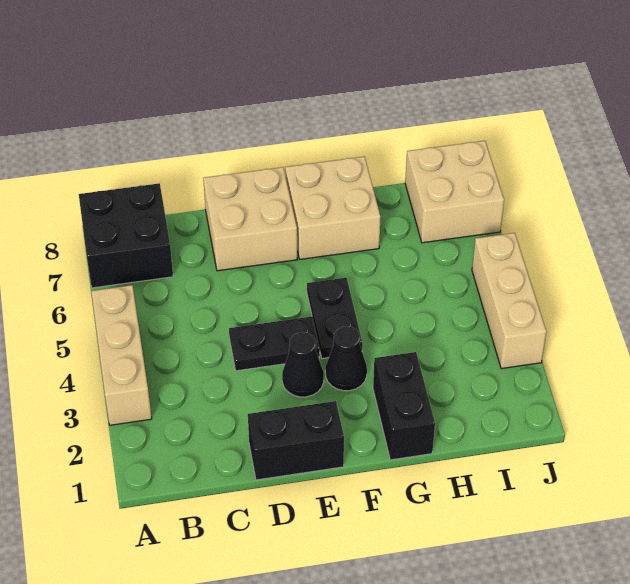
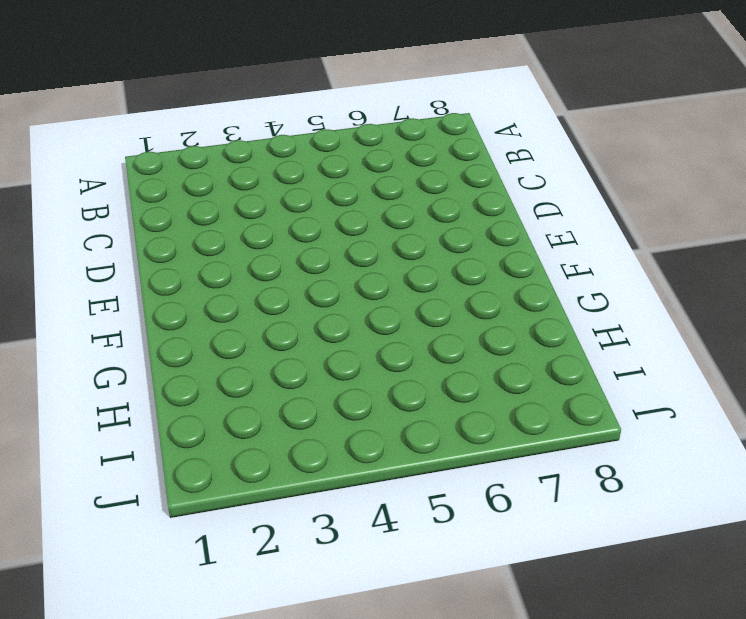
none -> tan 1x3 brick [91,285,152,425]
none -> black 2x2 brick [79,183,173,288]
none -> black 1x2 brick [248,401,344,480]

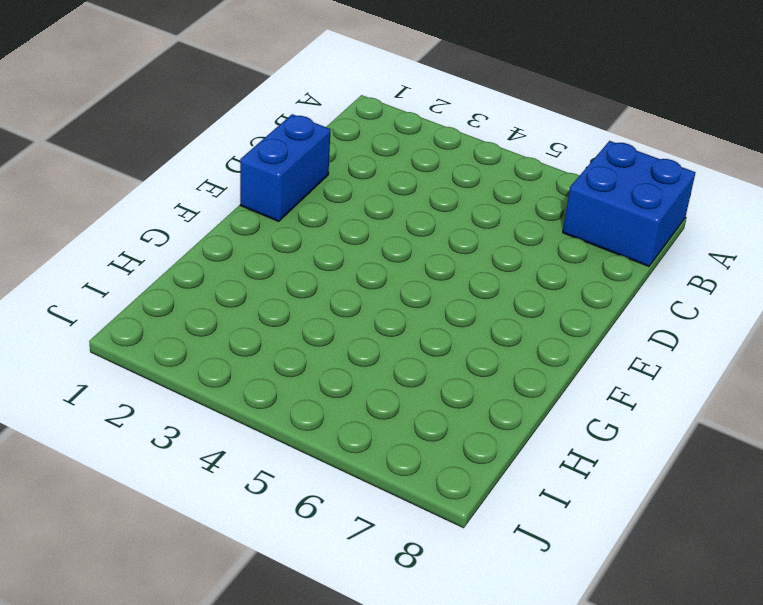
blue 2x2 brick [563,141,695,266] -> black 2x2 brick [79,183,173,288]
blue 1x2 brick [240,114,331,221] -> black 1x2 brick [248,401,344,480]
none -> tan 1x3 brick [91,285,152,425]
none -> black 1x2 plate [229,316,320,371]
none -> tan 2x2 brick [203,167,297,271]

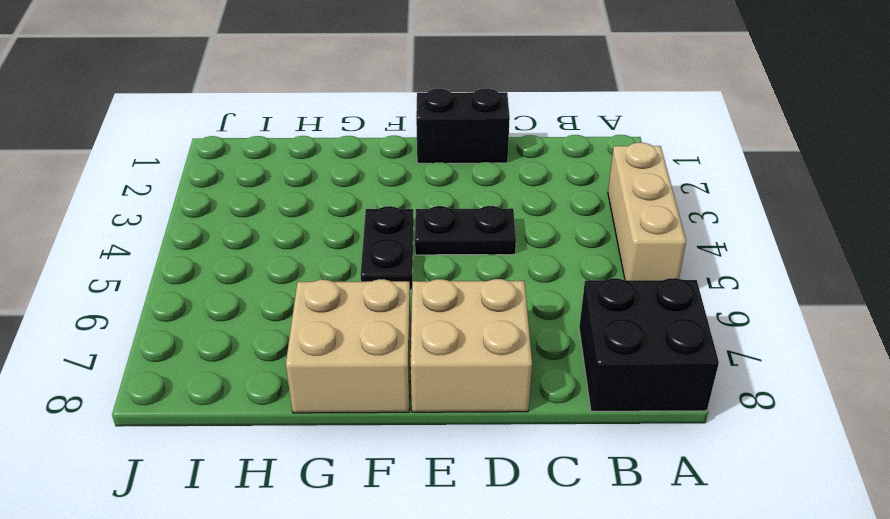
none -> black 1x1 cone [282,333,324,397]
none -> black 1x1 cone [325,326,367,391]
none -> black 1x2 brick [373,352,435,460]

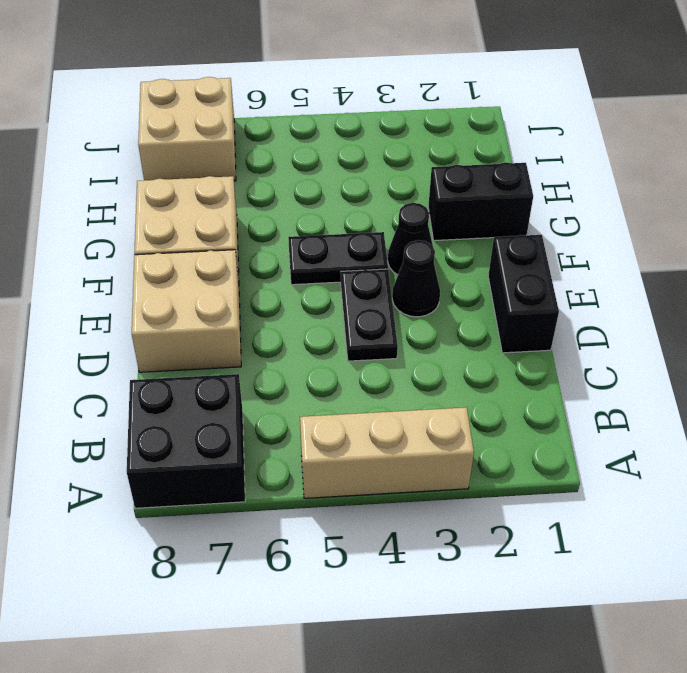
none -> tan 1x3 brick [472,233,546,369]

